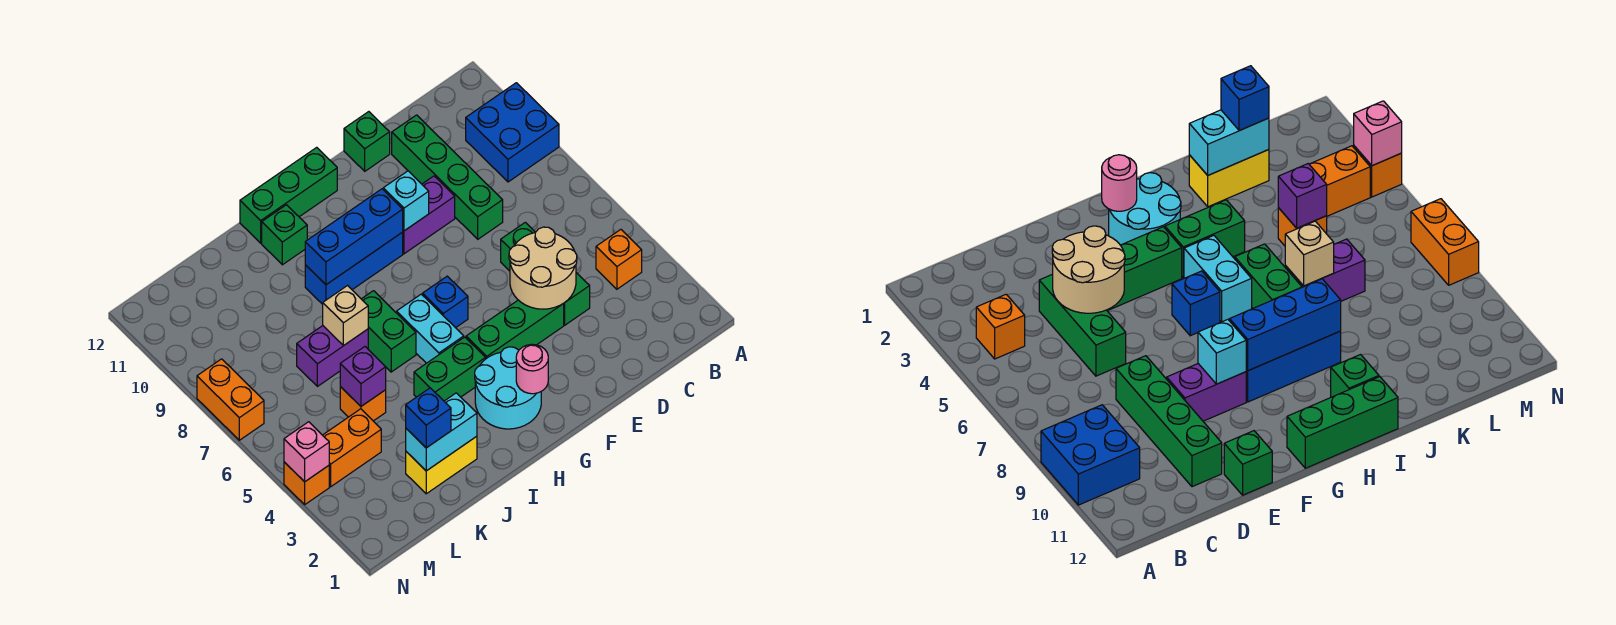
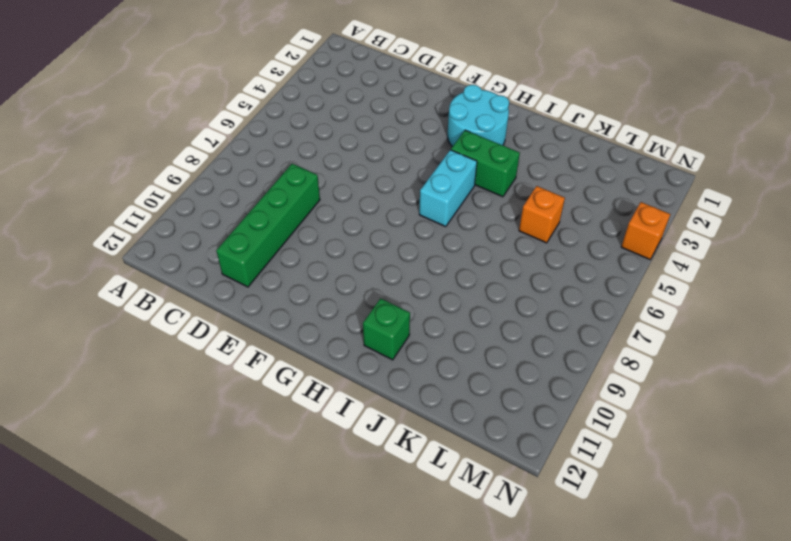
none -> blue 2x2 brick [466,83,559,182]
none -> orange 1x1 brick [596,230,642,289]
none -> green 1x3 brick [501,222,590,325]
none -> green 1x3 brick [466,300,564,359]

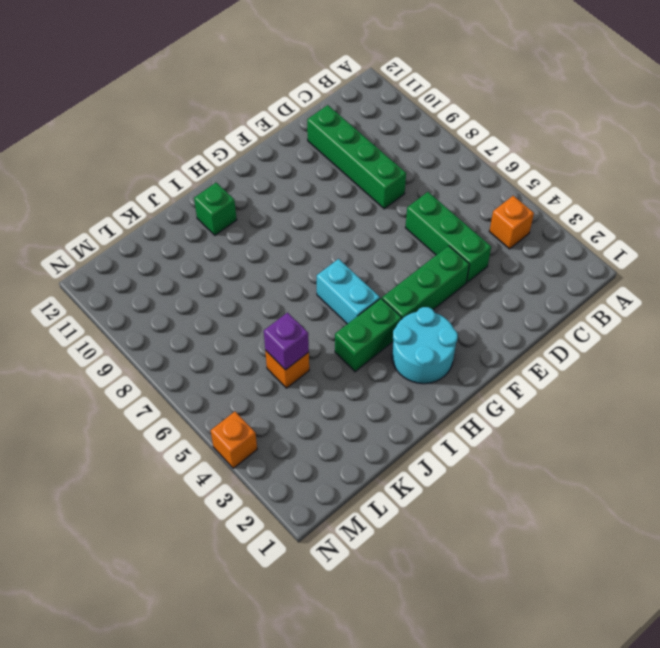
none -> blue 2x2 brick [466,83,559,182]
none -> purple 1x2 brick [403,176,455,254]
none -> green 1x1 brick [344,112,390,171]
none -> blue 1x1 brick [423,276,468,328]

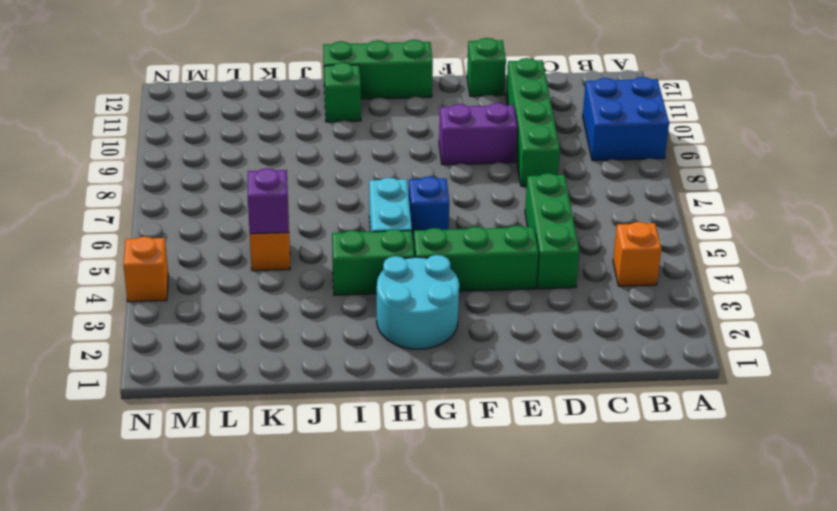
none -> blue 1x3 brick [305,232,403,304]
none -> green 1x2 brick [362,291,416,372]
none -> yellow 1x2 brick [406,436,477,494]
none -> purple 1x2 brick [297,326,368,386]

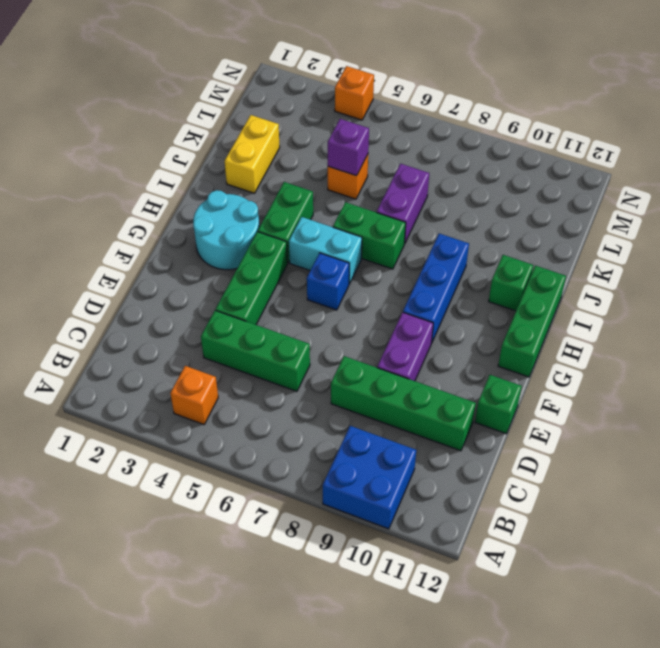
none -> orange 1x2 brick [323,409,381,487]
none -> orange 1x2 brick [197,359,264,440]
none -> tan 2x2 round brick [509,227,577,309]
none -> cyan 1x1 brick [383,171,429,231]

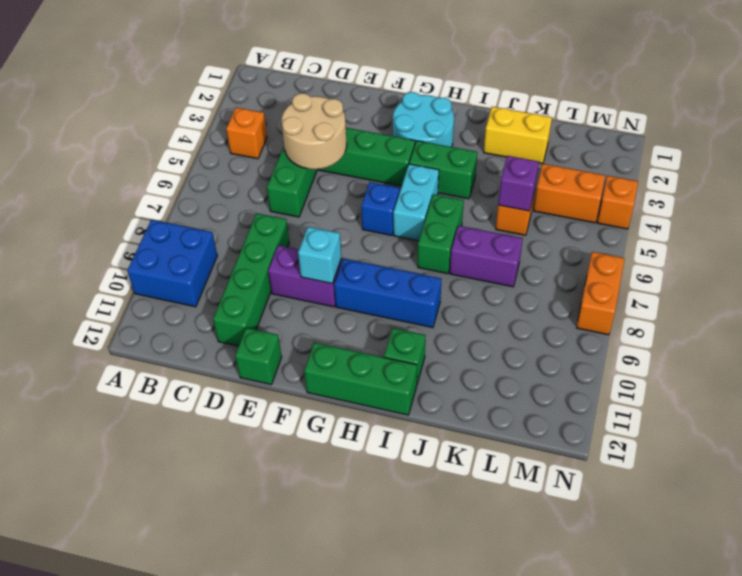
none -> pink 1x1 round brick [516,344,548,394]
none -> blue 1x3 brick [305,189,403,285]
none -> cyan 1x2 brick [406,393,477,471]
none -> tan 1x1 brick [323,286,368,345]

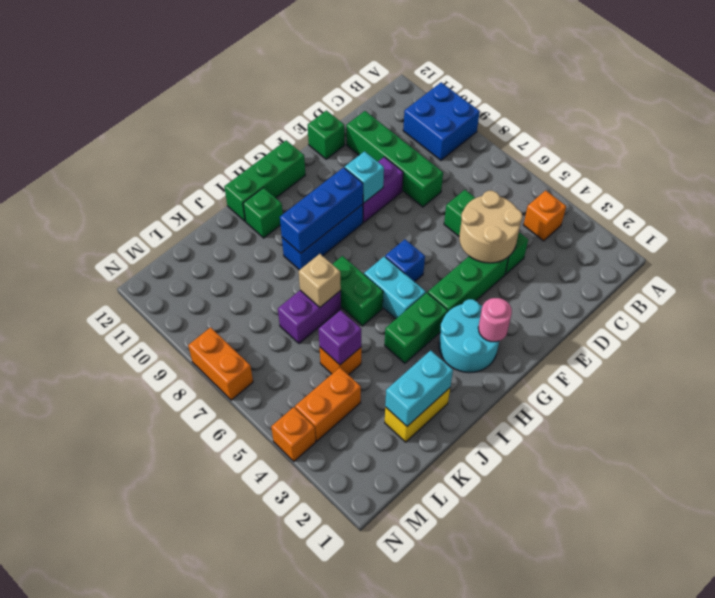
none -> pink 1x1 brick [284,422,329,482]
none -> blue 1x1 brick [406,388,451,448]

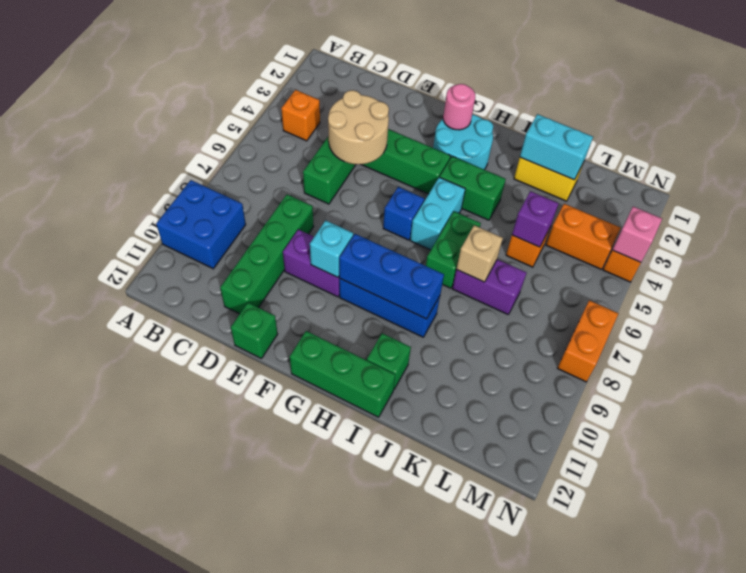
none -> blue 1x1 brick [406,388,451,448]

